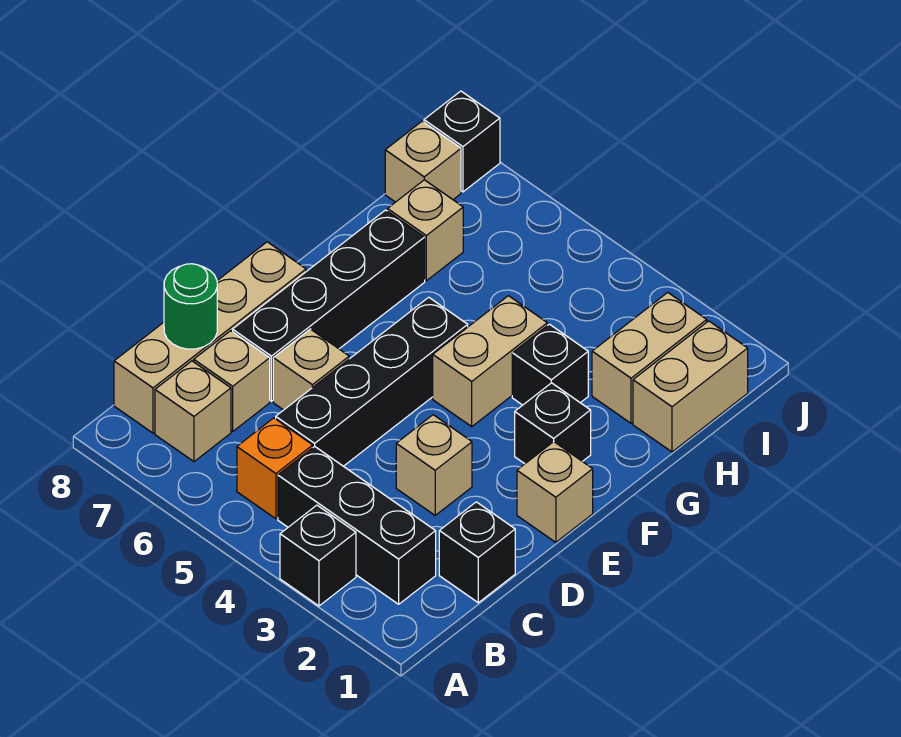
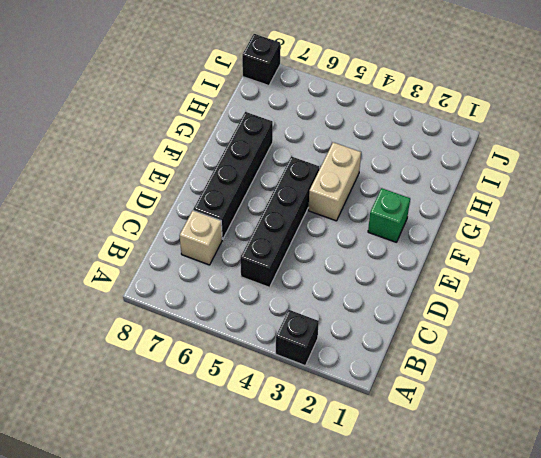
green 1x1 brick [368,188,410,242] -> black 1x1 brick [515,383,591,464]
none -> black 1x3 brick [278,447,436,604]
none -> orange 1x1 brick [237,418,313,519]
none -> tan 1x1 brick [155,361,231,462]

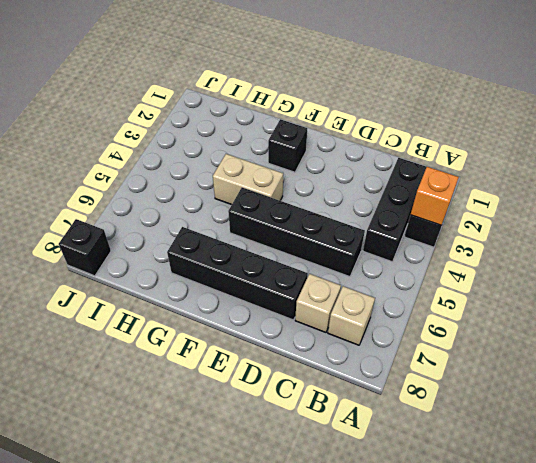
orange 1x1 brick [410,167,459,225] -> orange 1x1 brick moved to [237,418,313,519]
none -> tan 1x4 brick [114,242,306,433]
none -> black 1x1 brick [439,502,515,603]
none -> tan 1x1 brick [396,415,472,515]

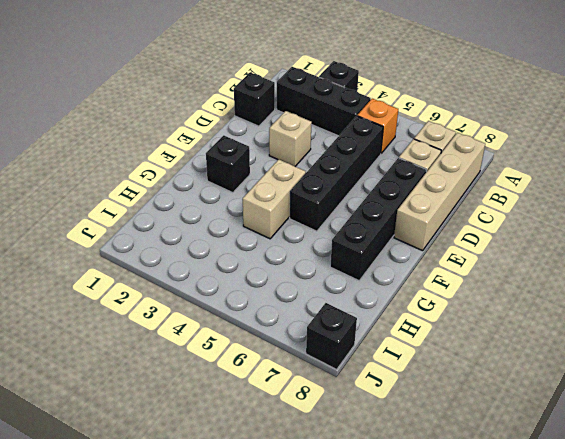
none -> tan 1x1 brick [273,329,349,410]
none -> tan 1x1 brick [517,442,593,542]
none -> black 1x1 brick [512,324,588,405]

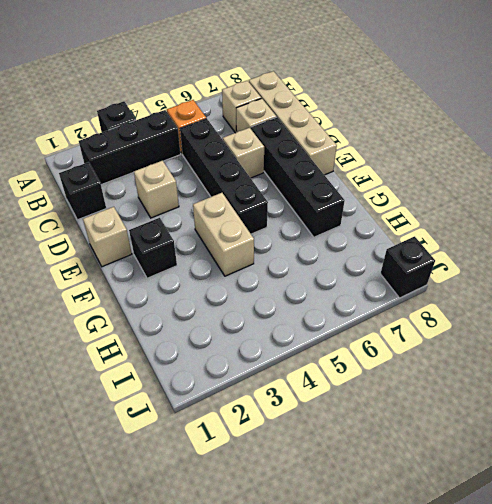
none -> black 1x1 brick [512,324,588,405]
none -> tan 1x2 brick [633,321,748,452]
none -> tan 1x2 brick [592,293,707,423]

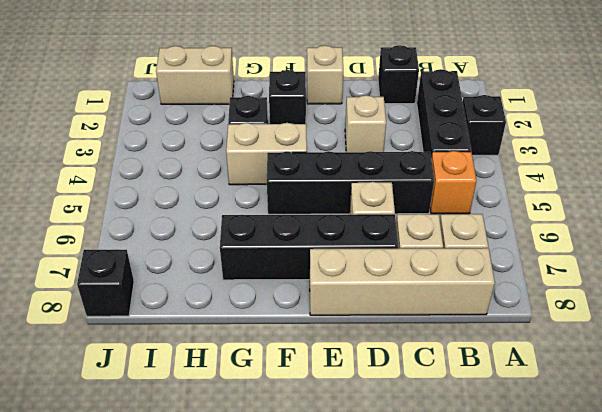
none -> tan 1x2 brick [592,293,707,423]
none -> tan 1x1 brick [387,180,463,281]
none -> tan 1x1 brick [385,121,461,202]

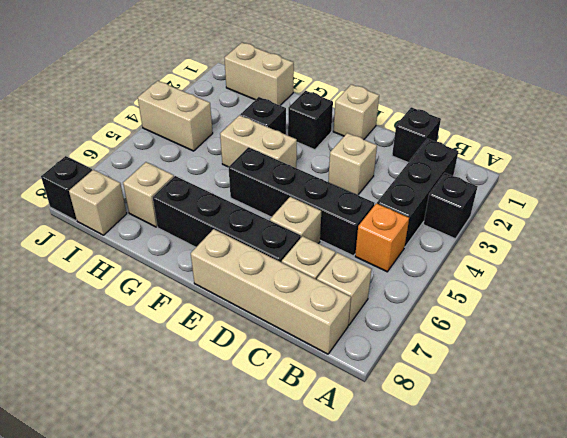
tan 1x2 brick [138,81,213,151] -> tan 1x2 brick moved to [592,293,707,423]
none -> green 1x1 round brick [164,264,217,349]

